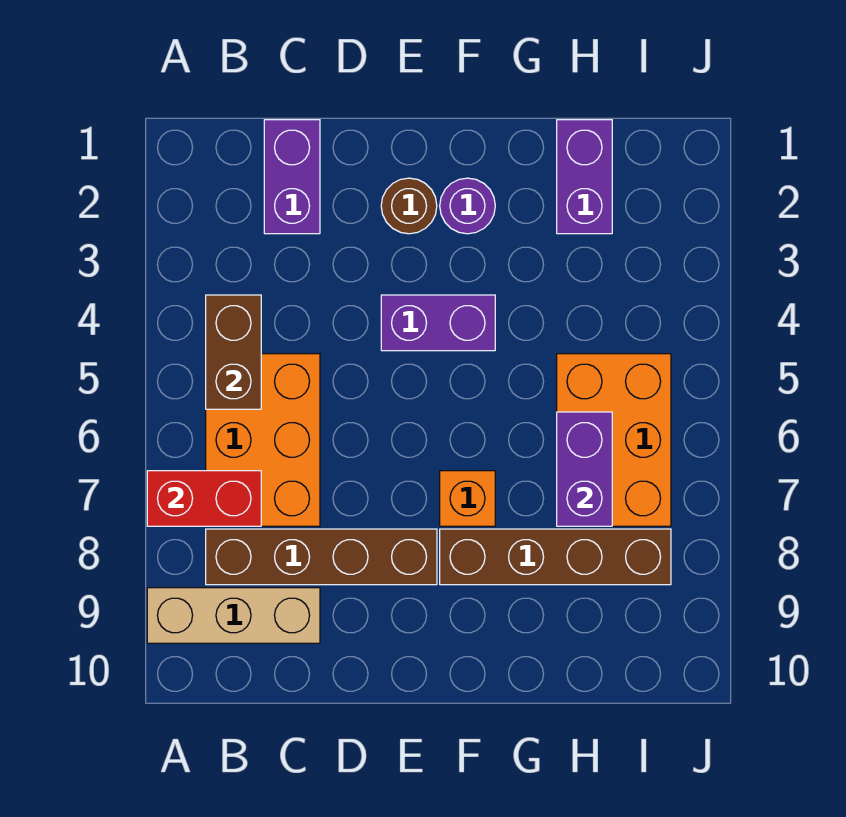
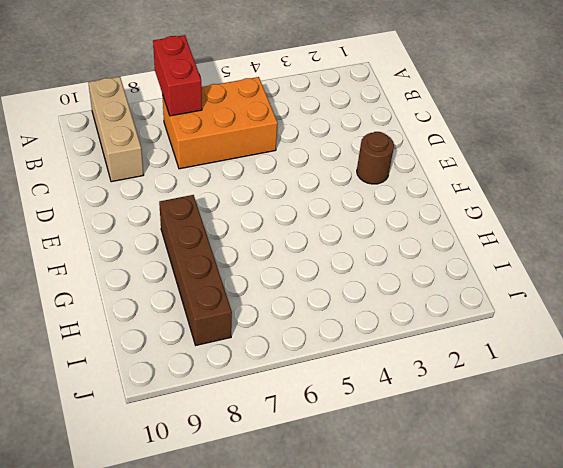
none -> brown 1x4 brick [206,529,437,585]
none -> purple 1x2 brick [264,120,320,234]
none -> purple 1x2 brick [381,295,495,351]

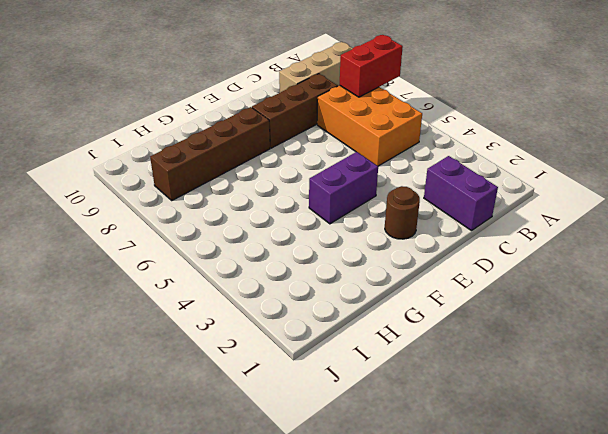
brown 1x3 brick [252,74,337,148] -> brown 1x4 brick [206,529,437,585]
none -> purple 1x1 round brick [440,178,495,234]
none -> orange 1x1 brick [440,471,495,526]
none -> purple 1x2 brick [557,120,612,234]

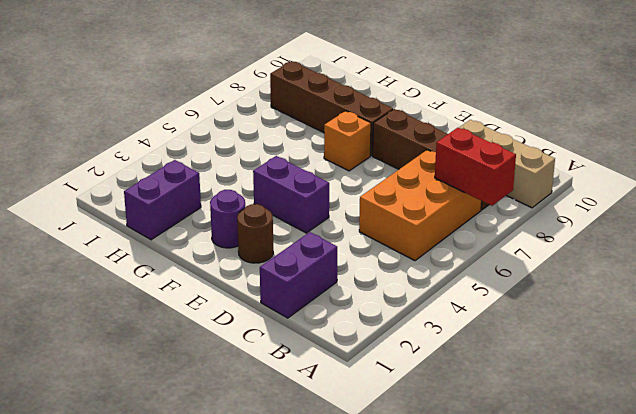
none -> orange 2x3 brick [557,354,671,526]
none -> brown 1x2 brick [206,295,261,409]
none -> purple 1x2 brick [557,412,612,526]

